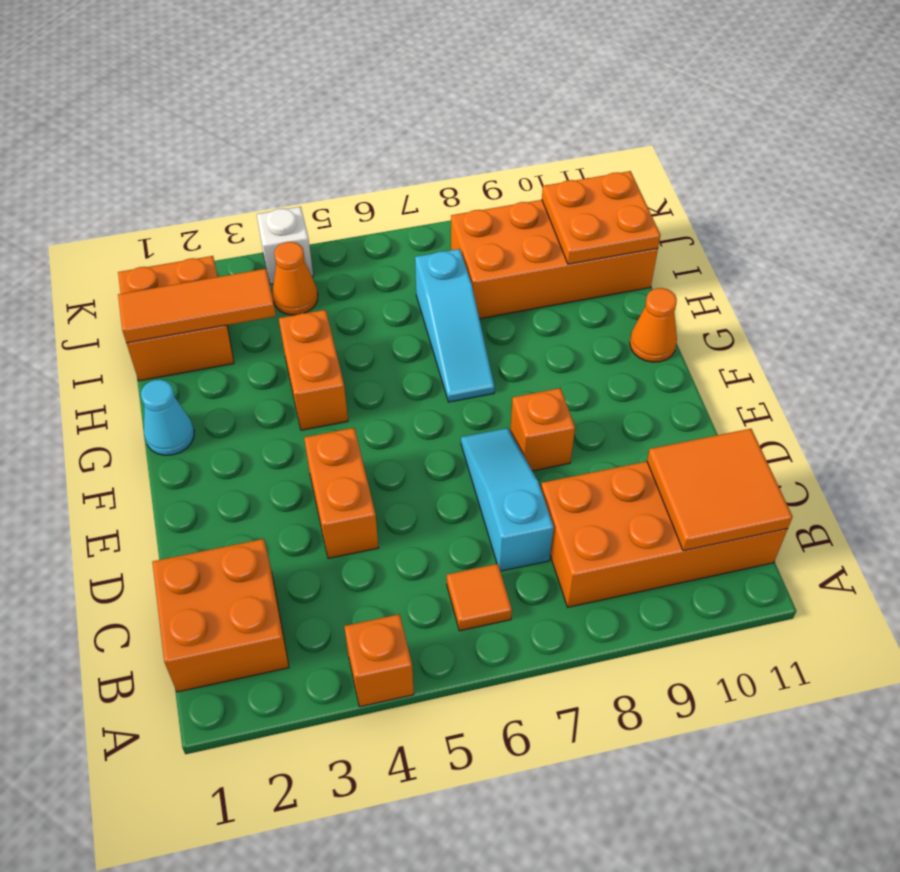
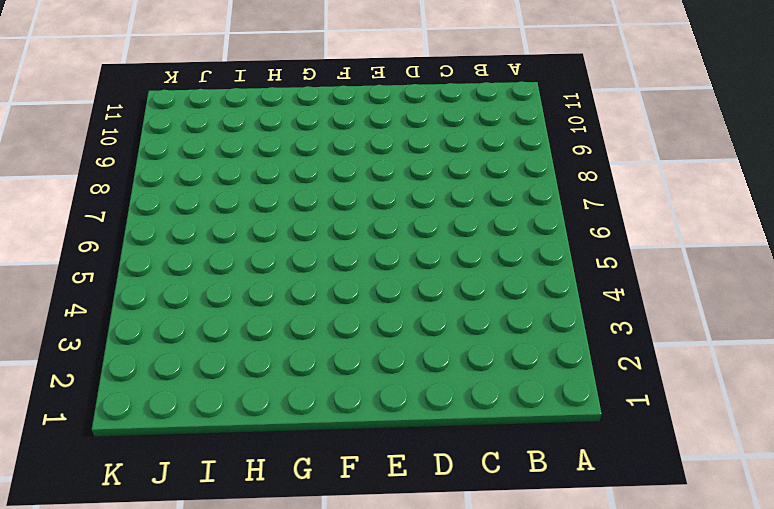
none -> orange 1x1 brick [344,614,414,707]
none -> orange 2x2 brick [152,539,289,692]
none -> orange 1x1 tile [447,564,512,631]

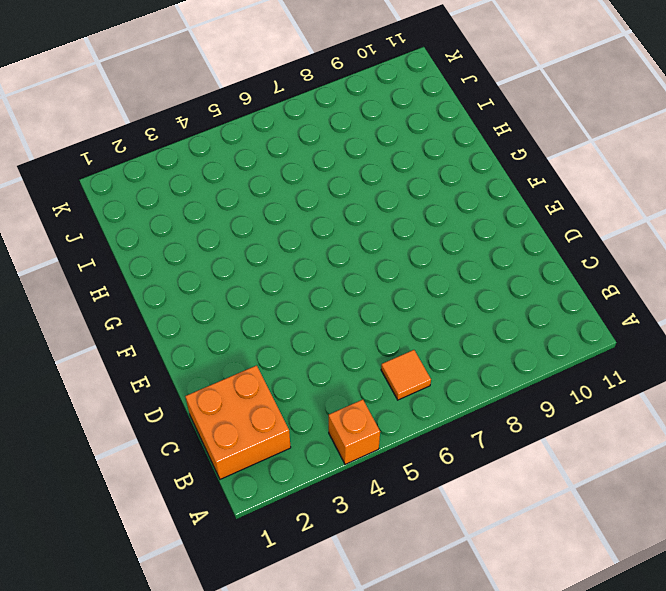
none -> orange 2x4 brick [541,462,788,607]
none -> cyan 1x3 slope [461,428,554,571]
none -> orange 1x2 brick [304,428,379,559]

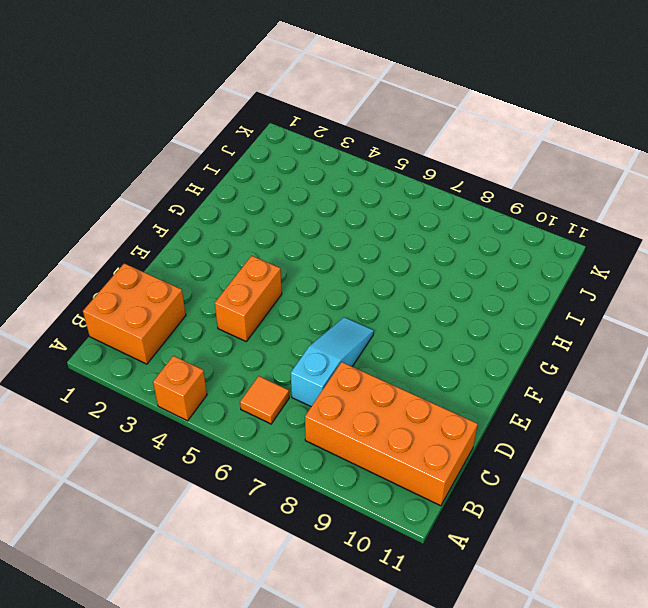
none -> orange 1x1 brick [510,388,575,471]
none -> cyan 1x1 cone [141,380,194,455]
none -> orange 1x2 brick [279,310,348,430]

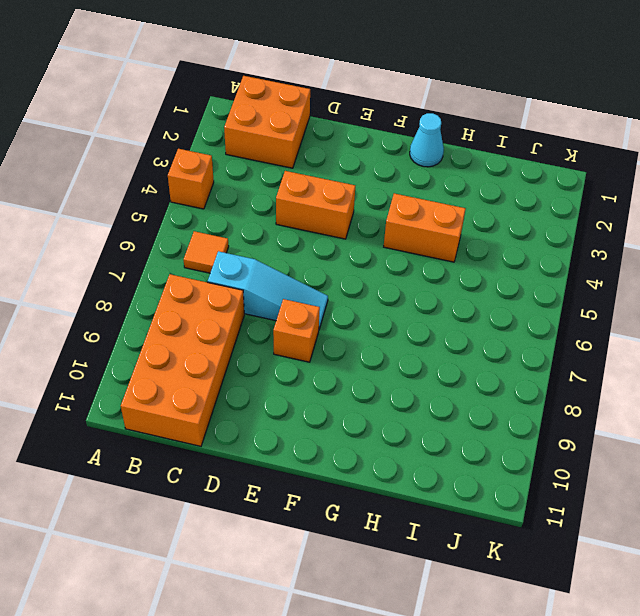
none -> cyan 1x3 slope [415,249,495,402]
none -> orange 1x1 cone [630,288,677,362]
none -> orange 2x2 brick [118,256,234,381]

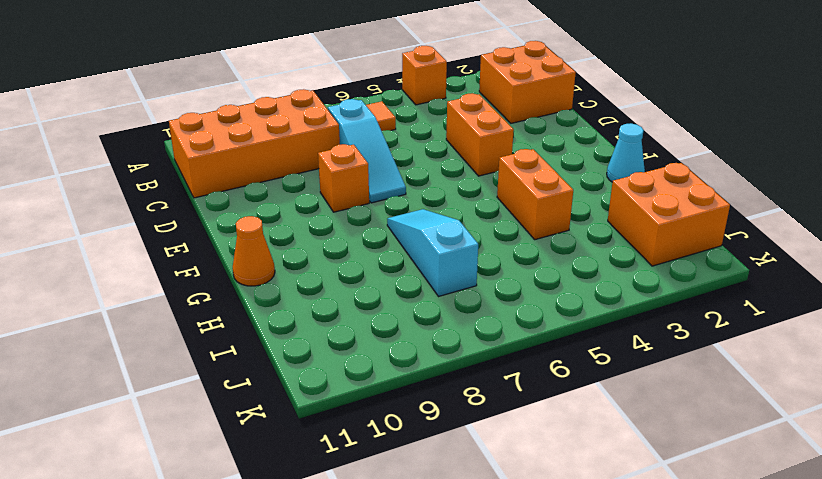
none -> orange 2x4 brick [451,200,658,319]
none -> orange 1x1 cone [273,242,318,315]
none -> white 1x1 brick [257,207,313,284]

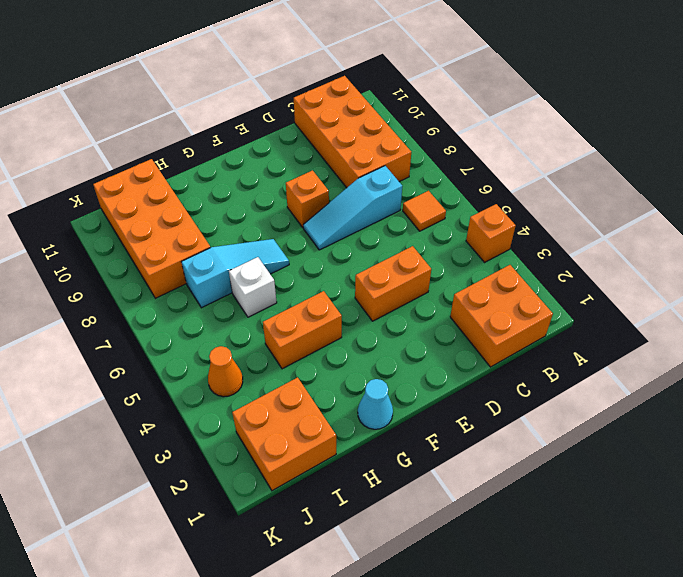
white 1x1 brick [229,257,277,317] -> white 1x1 brick moved to [257,207,313,284]
none -> orange 1x1 cone [630,288,677,362]
none -> orange 2x2 tile [647,429,793,551]
none -> orange 1x3 tile [118,269,276,343]

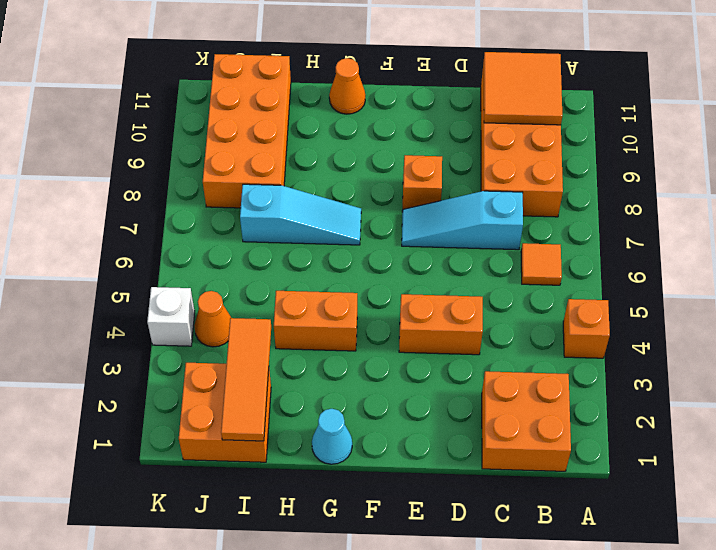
none -> orange 2x2 plate [542,171,661,264]

